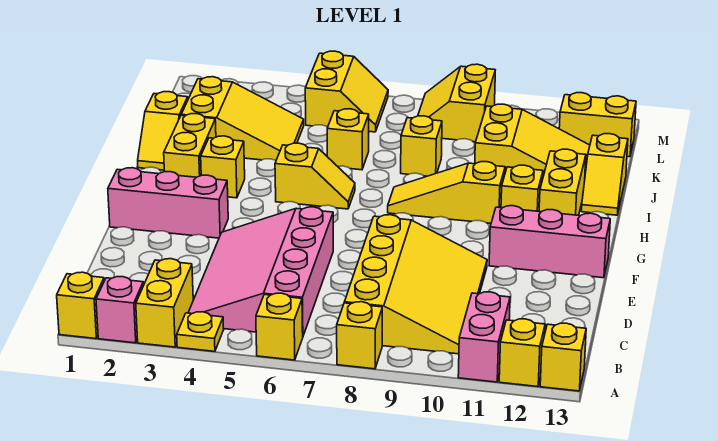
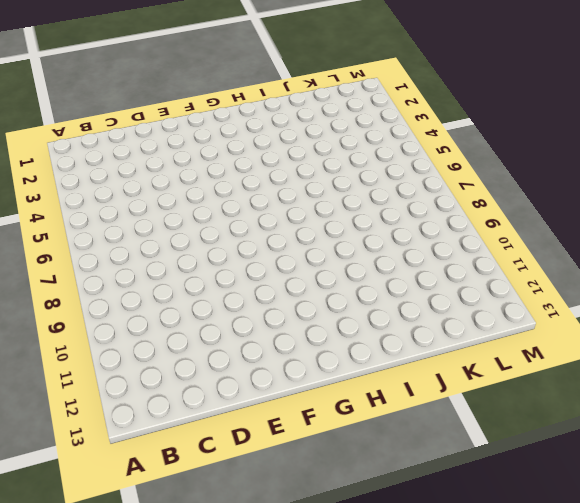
none -> yellow 1x1 brick [57,272,104,339]
none -> pink 1x1 brick [96,277,143,343]
none -> yellow 1x2 brick [136,259,193,347]

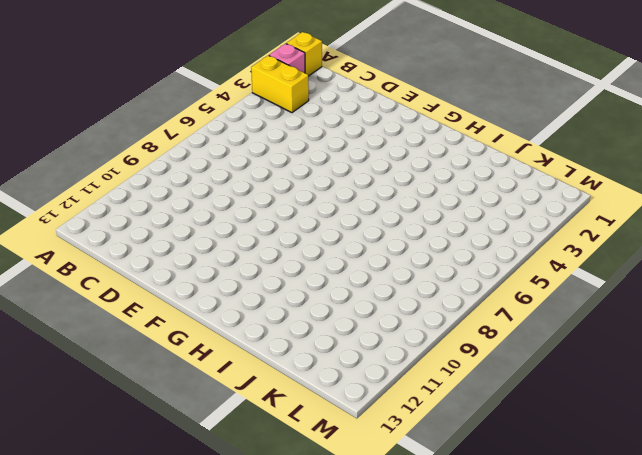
none -> yellow 1x1 plate [177,312,224,351]
none -> yellow 1x1 brick [256,293,303,360]
none -> yellow 1x1 brick [337,302,382,369]

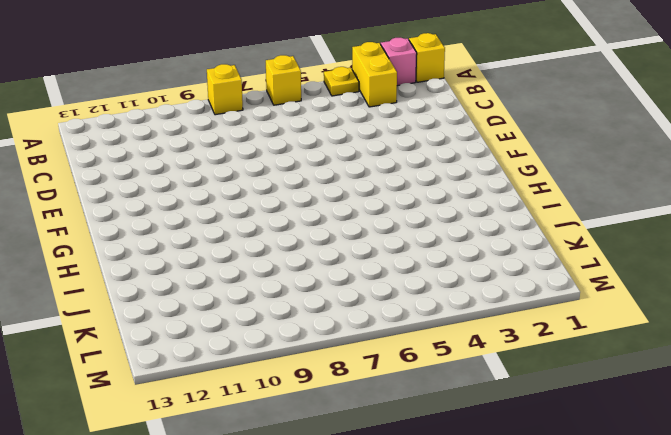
none -> pink 1x2 brick [458,292,510,382]
none -> yellow 1x1 brick [499,319,545,387]
none -> yellow 1x1 brick [540,323,586,391]

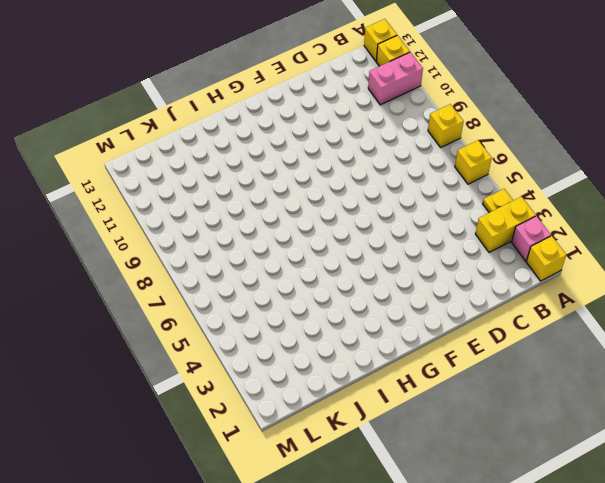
none -> pink 3x4 slope [188,207,333,336]
none -> yellow 3x4 slope [344,215,487,354]
none -> pink 1x3 brick [108,168,228,238]

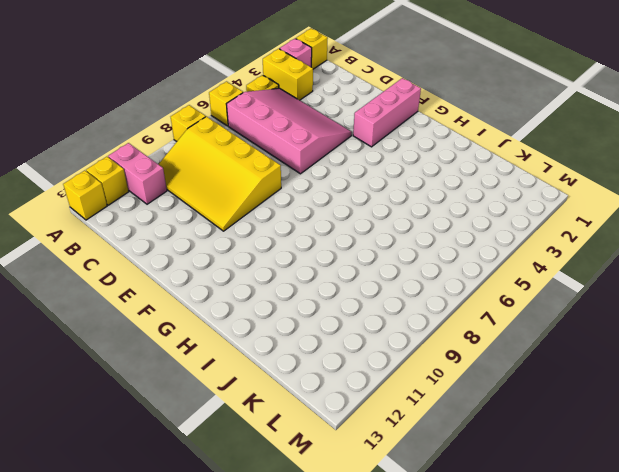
none -> pink 1x3 brick [489,206,610,278]
none -> yellow 1x2 brick [164,114,216,177]
none -> yellow 1x1 brick [201,136,245,198]

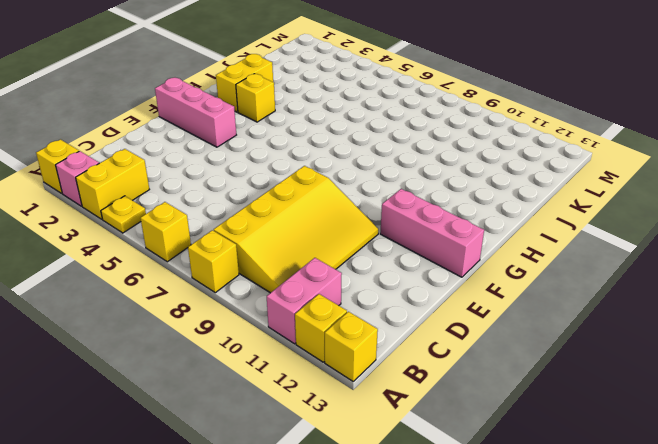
none -> pink 3x4 slope [188,207,333,336]
none -> yellow 1x2 slope [275,143,355,209]
none -> yellow 1x3 slope [388,162,505,223]

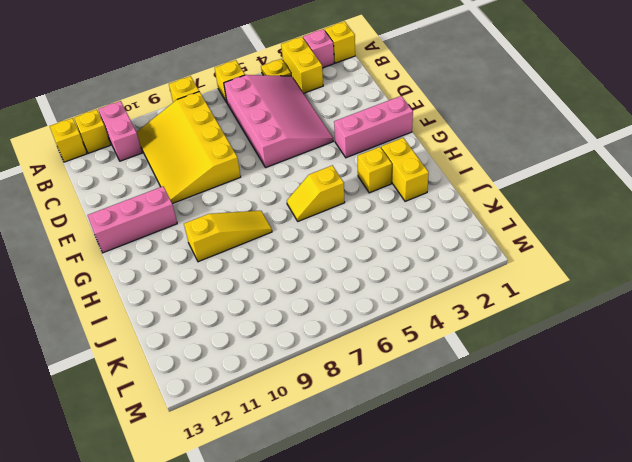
none -> yellow 1x1 brick [501,165,543,211]
none -> yellow 1x2 brick [539,149,586,215]
none -> yellow 1x2 slope [138,92,188,170]

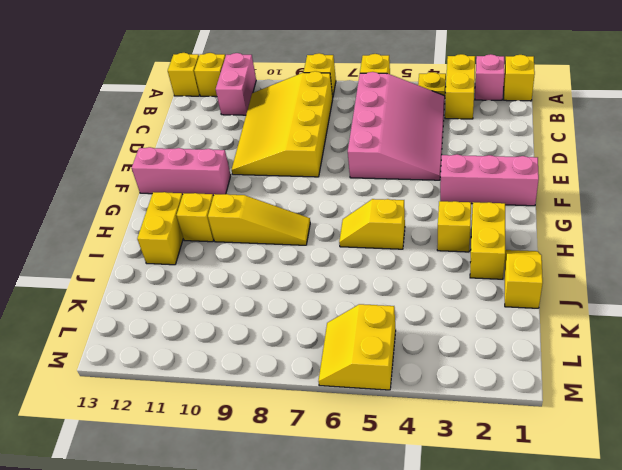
none -> yellow 1x2 slope [581,134,628,215]
none -> yellow 2x3 slope [181,77,304,160]
none -> yellow 1x1 brick [327,109,369,170]

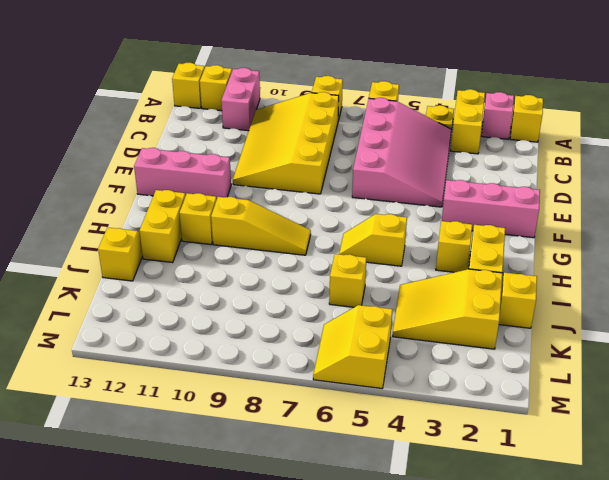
none -> yellow 1x1 brick [401,116,442,176]
none -> yellow 2x3 slope [475,104,590,176]
none -> yellow 2x2 slope [418,64,495,142]

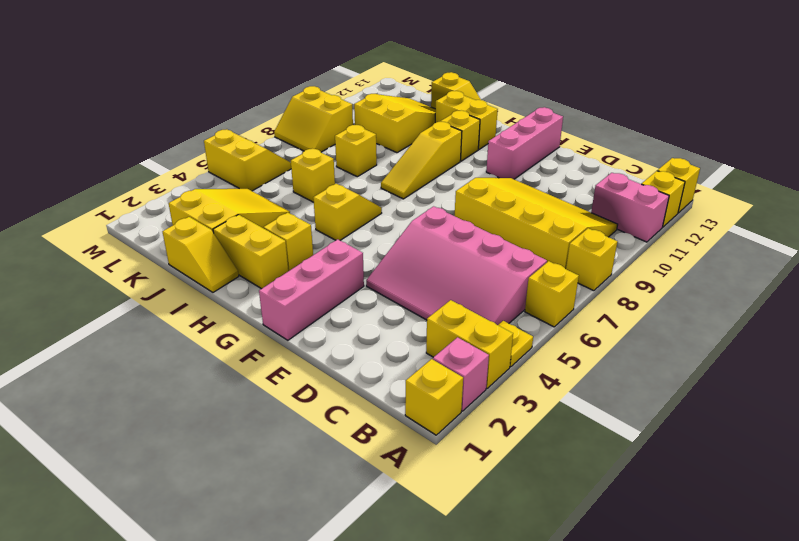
none -> yellow 1x2 brick [559,93,636,157]

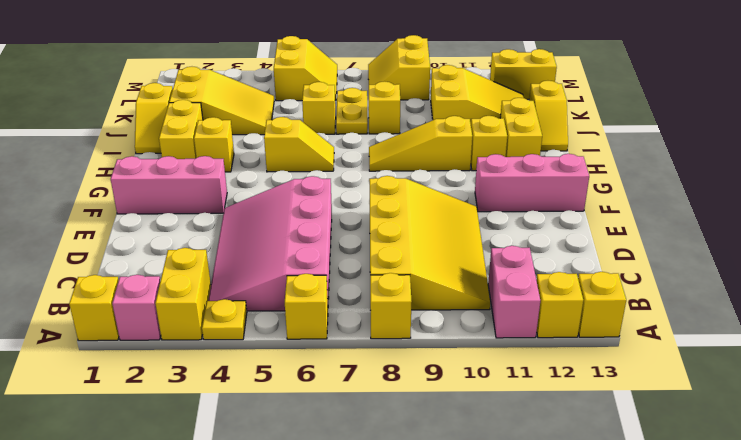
yellow 1x2 plate [336,88,367,134] -> none

